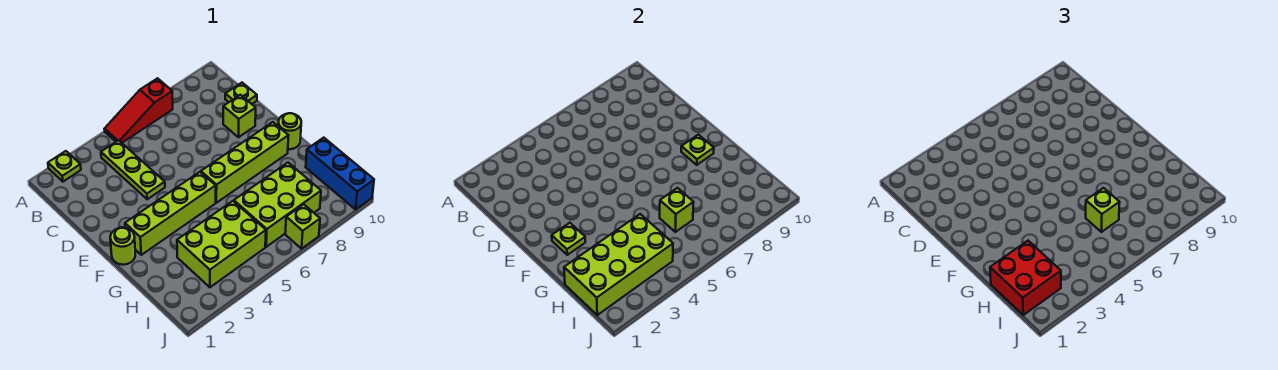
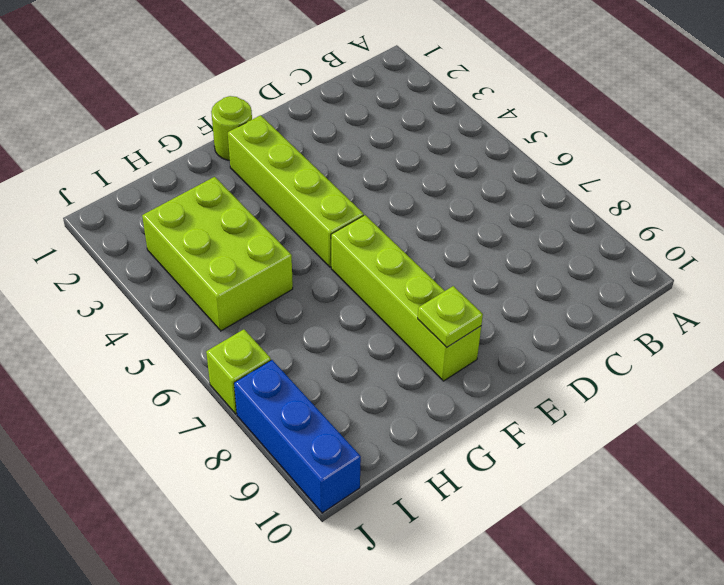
blue 1x3 brick [234,360,361,513] -> blue 1x3 brick turned to [306,138,374,209]
none -> lime 1x1 plate [48,151,81,182]
none -> red 1x3 slope [105,78,173,143]
none -> lime 1x3 plate [101,140,165,199]

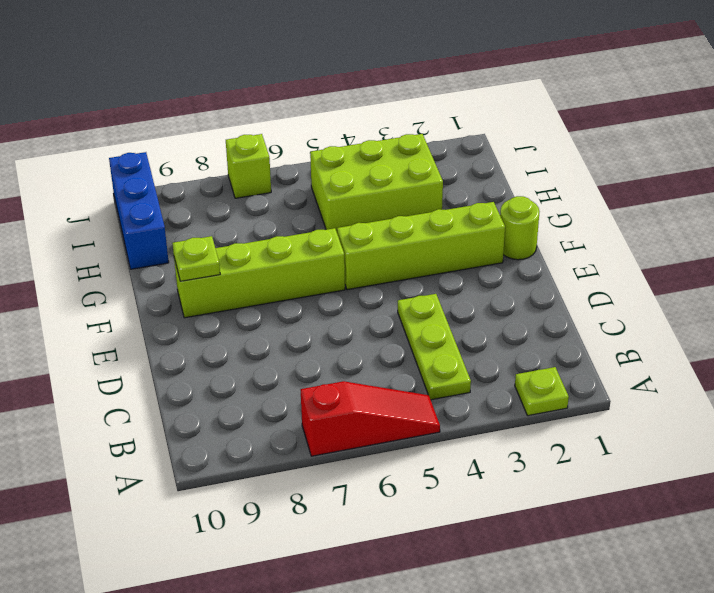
none -> lime 1x1 plate [225,83,257,104]
none -> lime 1x1 brick [223,95,256,137]
none -> lime 1x1 round brick [278,113,301,149]

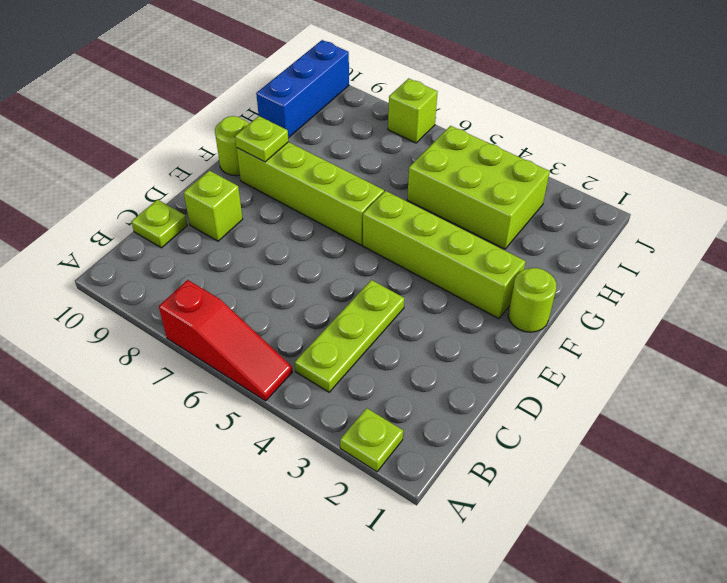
none -> lime 2x3 brick [234,163,321,247]
none -> lime 1x1 plate [552,223,585,255]
none -> lime 2x4 brick [564,214,673,315]

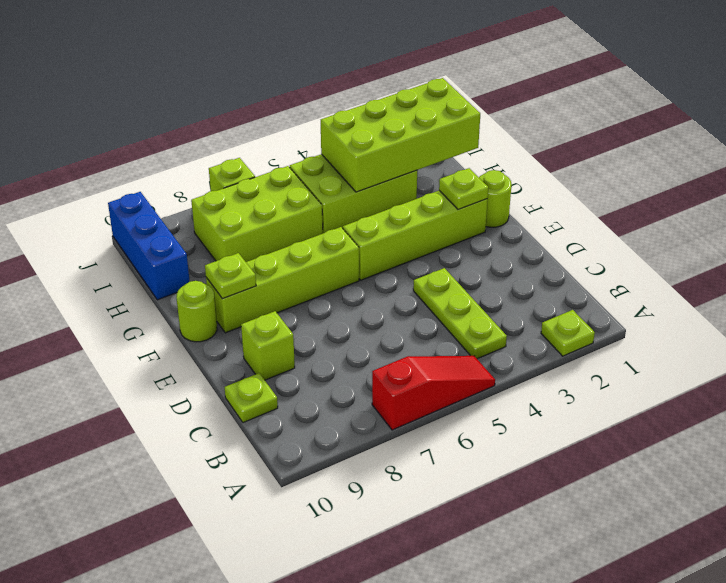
none -> lime 1x1 brick [660,188,694,232]
none -> red 2x2 brick [990,241,1061,315]
none -> lime 1x1 brick [1086,188,1120,232]

